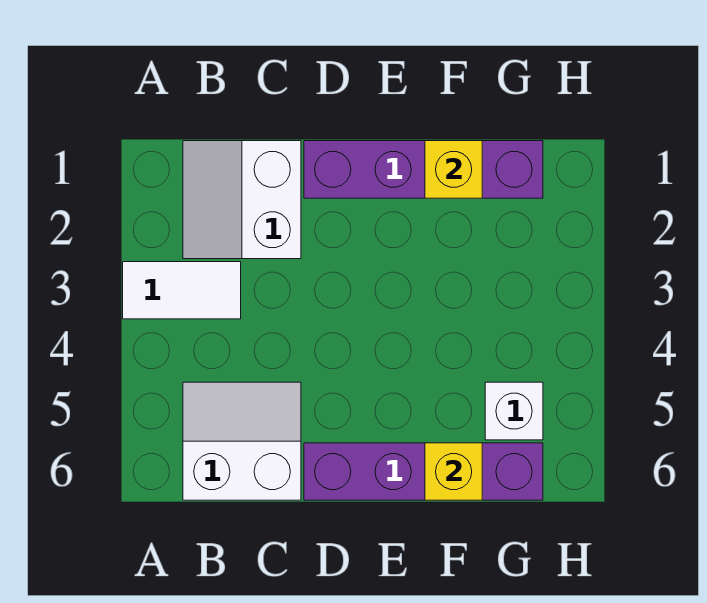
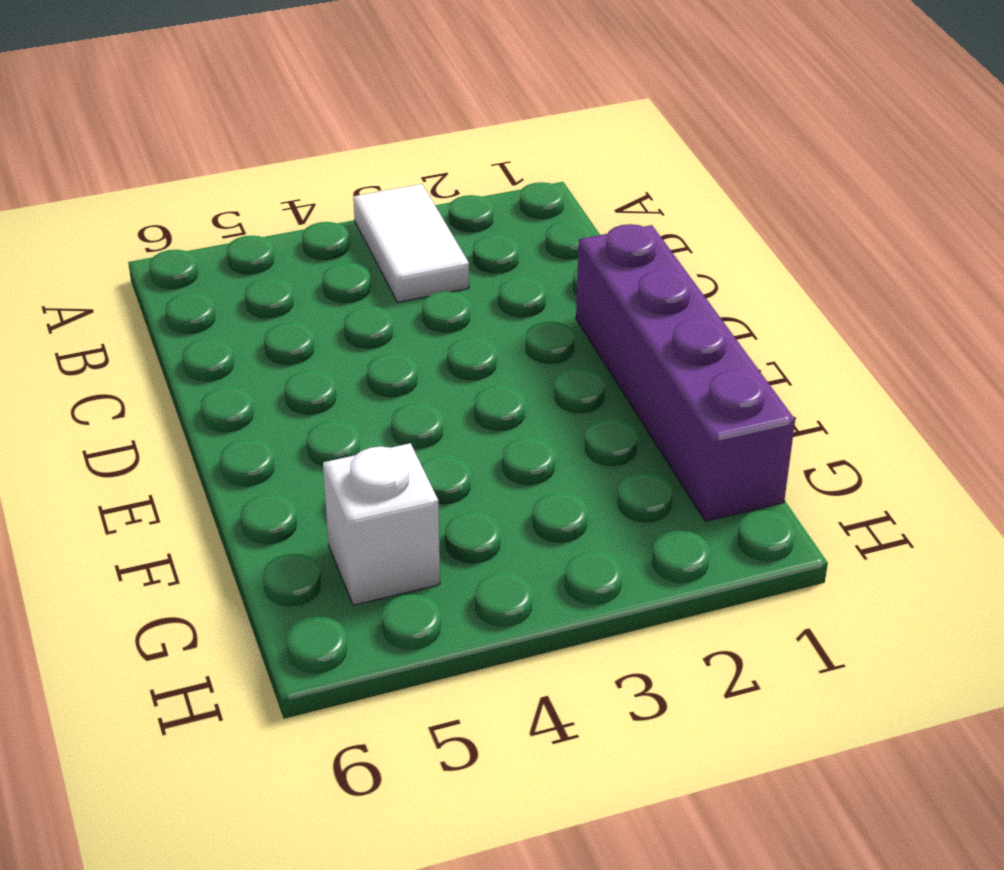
none -> white 2x2 slope [183,141,301,259]
none -> white 2x2 slope [183,382,301,500]

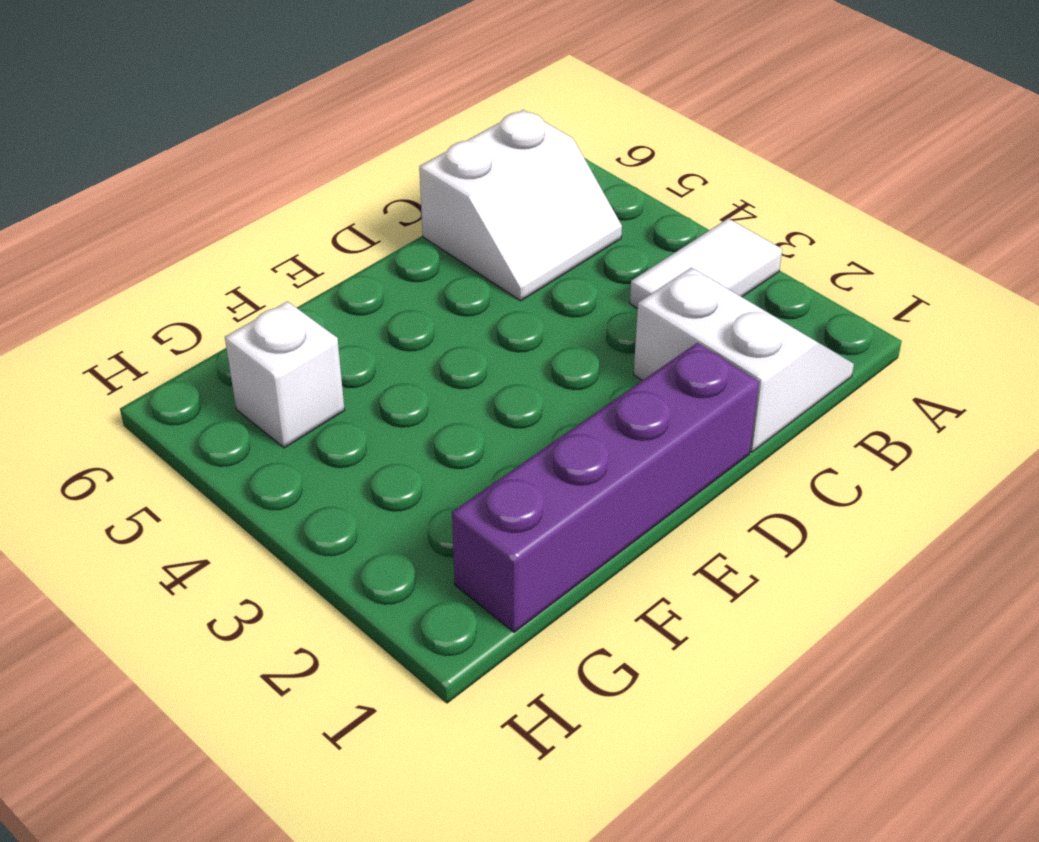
none -> purple 1x4 brick [304,443,543,500]
none -> yellow 1x1 brick [425,141,482,198]

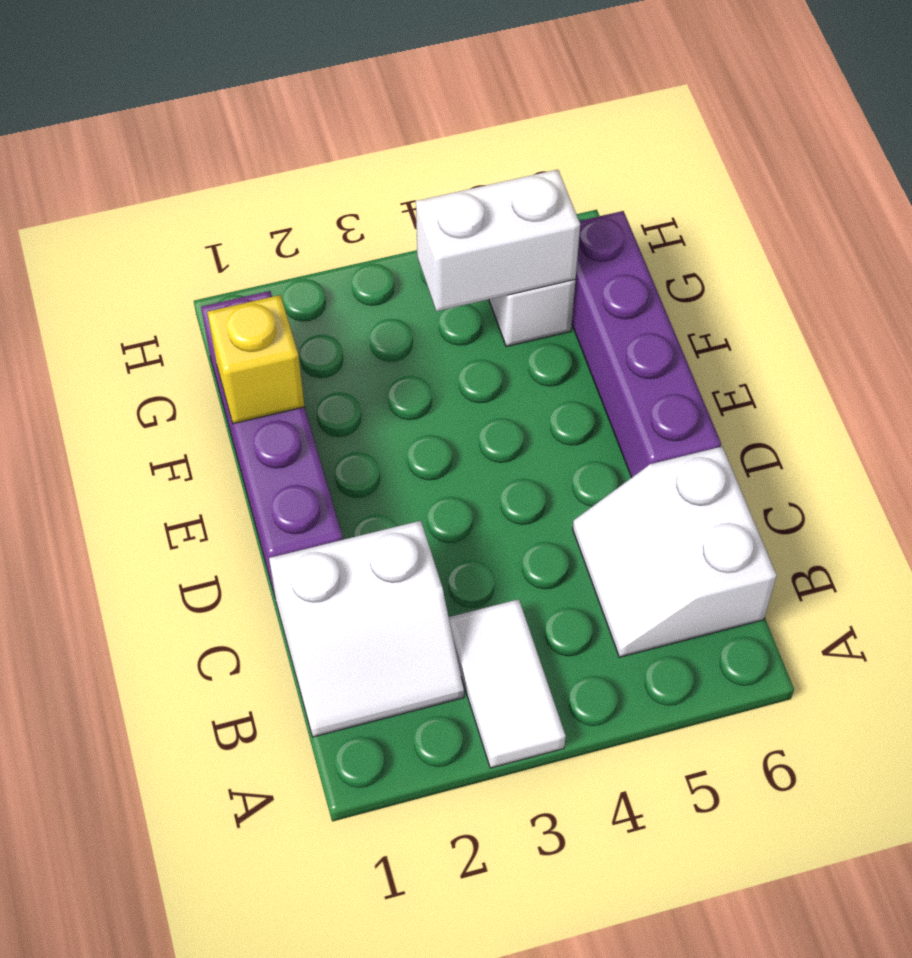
white 1x2 brick [416,170,580,311] -> none
none -> yellow 1x1 brick [425,443,482,500]

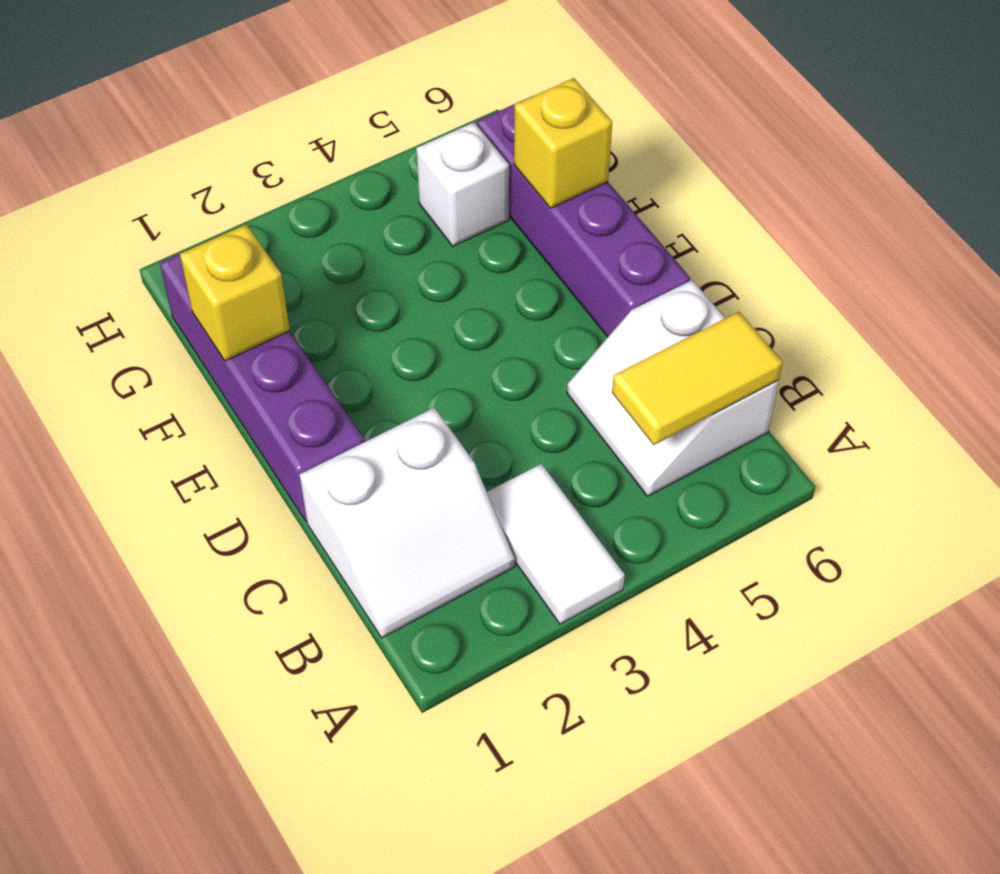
yellow 1x2 tile [612,312,783,445] -> none

